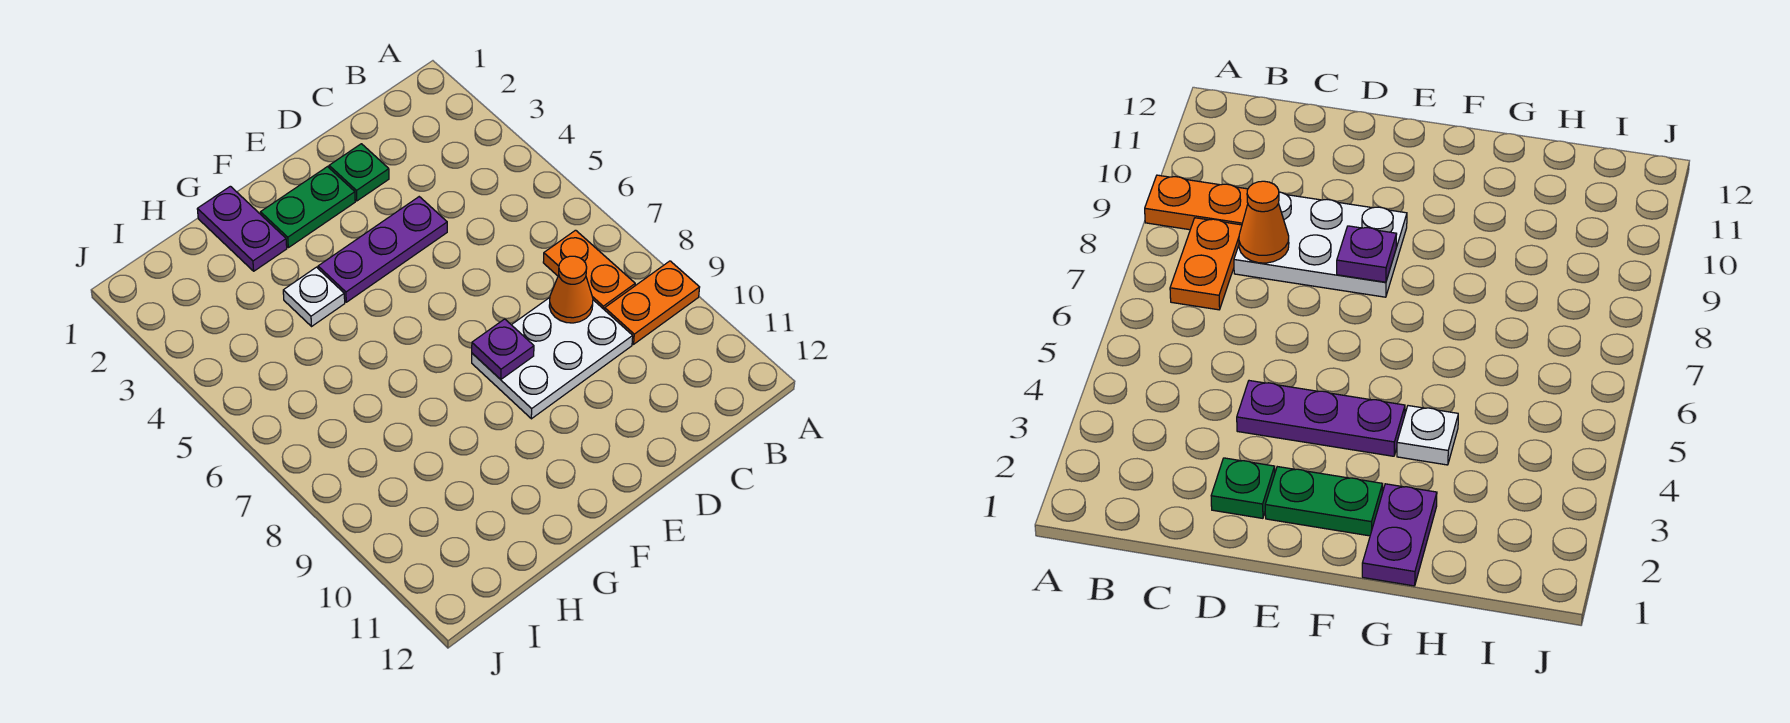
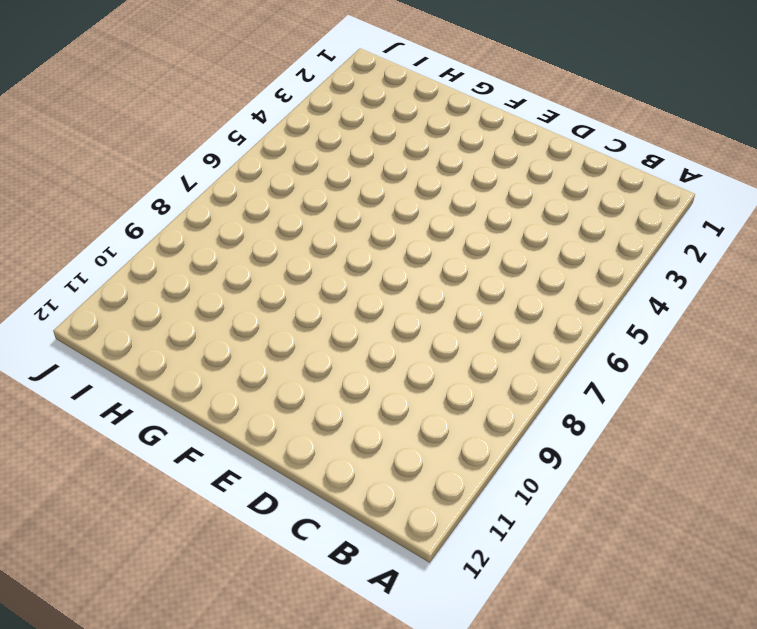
none -> orange 1x2 plate [605,261,700,344]
none -> orange 1x2 plate [543,230,635,310]

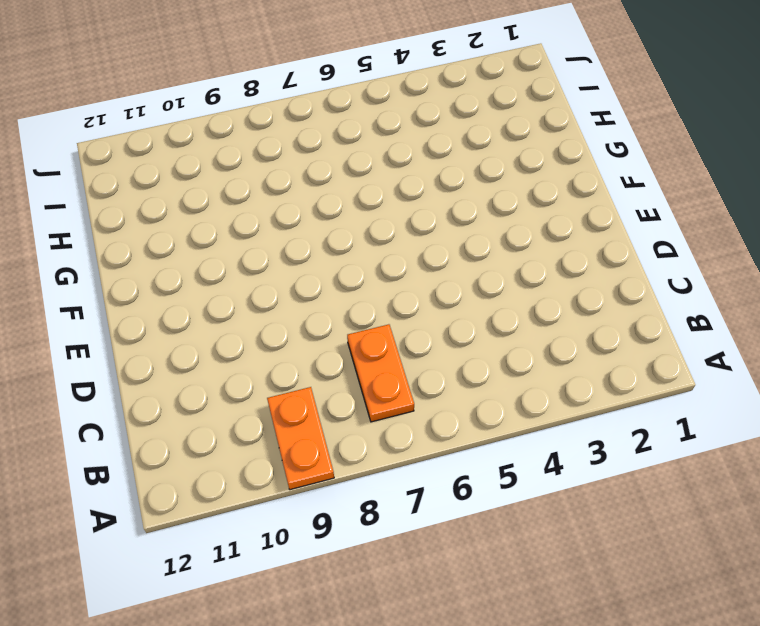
orange 1x2 plate [347,324,414,422] -> orange 1x2 plate turned to [543,230,635,310]
none -> white 2x3 plate [472,298,633,419]
none -> green 1x1 plate [329,144,389,201]

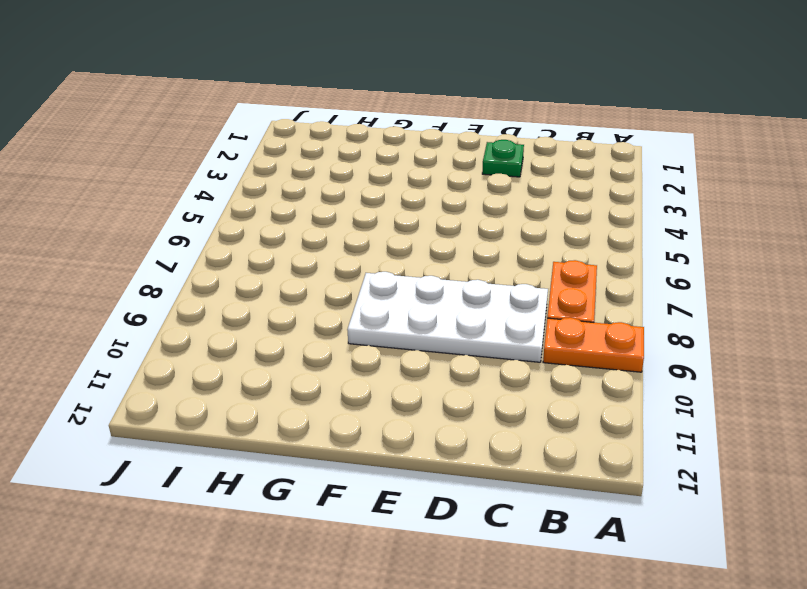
white 2x4 plate [347,272,548,362] -> white 2x3 plate [472,298,633,419]
none -> purple 1x3 plate [318,197,447,302]
none -> green 1x2 plate [261,167,355,248]

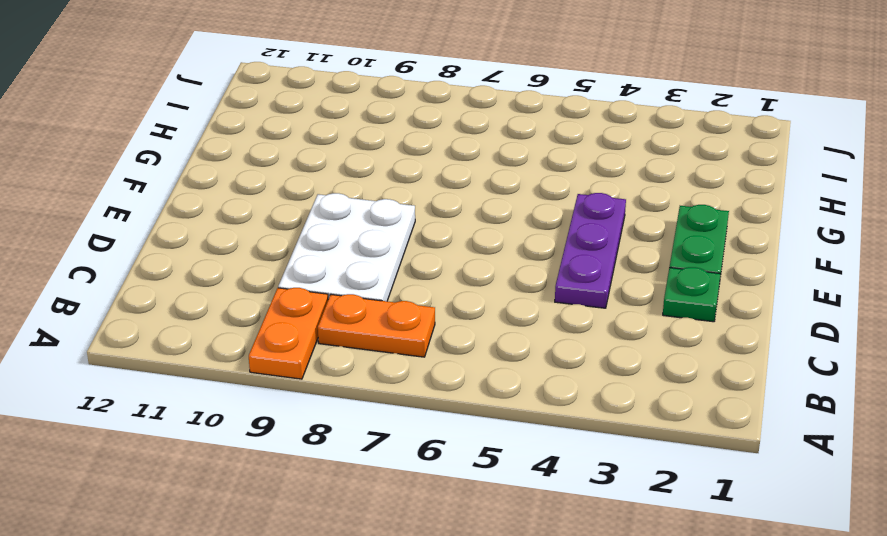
none -> purple 1x2 plate [197,186,287,271]
none -> white 1x1 plate [283,267,345,326]

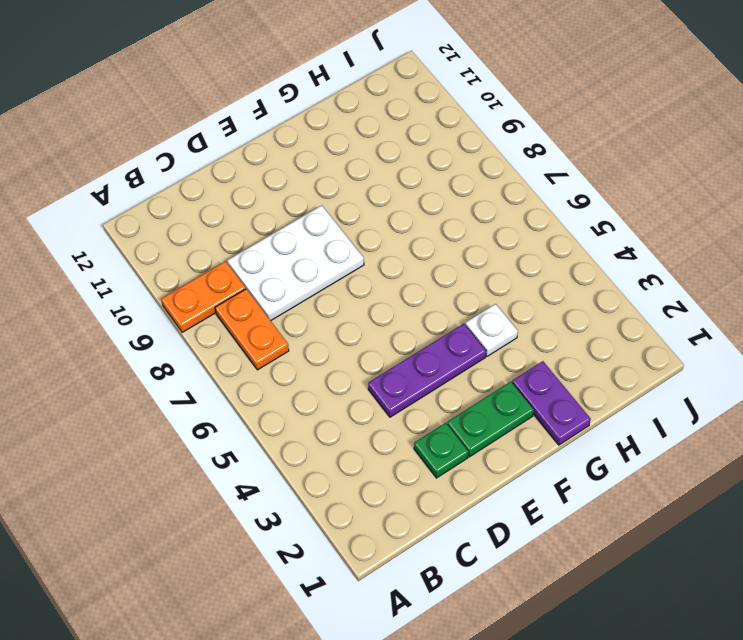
none -> orange 1x1 cone [549,256,593,323]
none -> purple 1x1 plate [472,319,534,379]

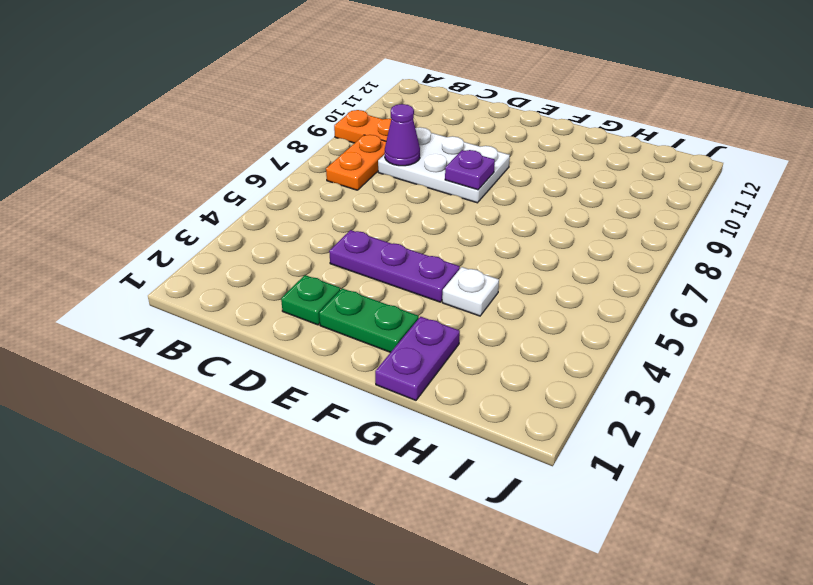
purple 1x1 cone [385,104,420,166] -> orange 1x1 cone [549,256,593,323]

